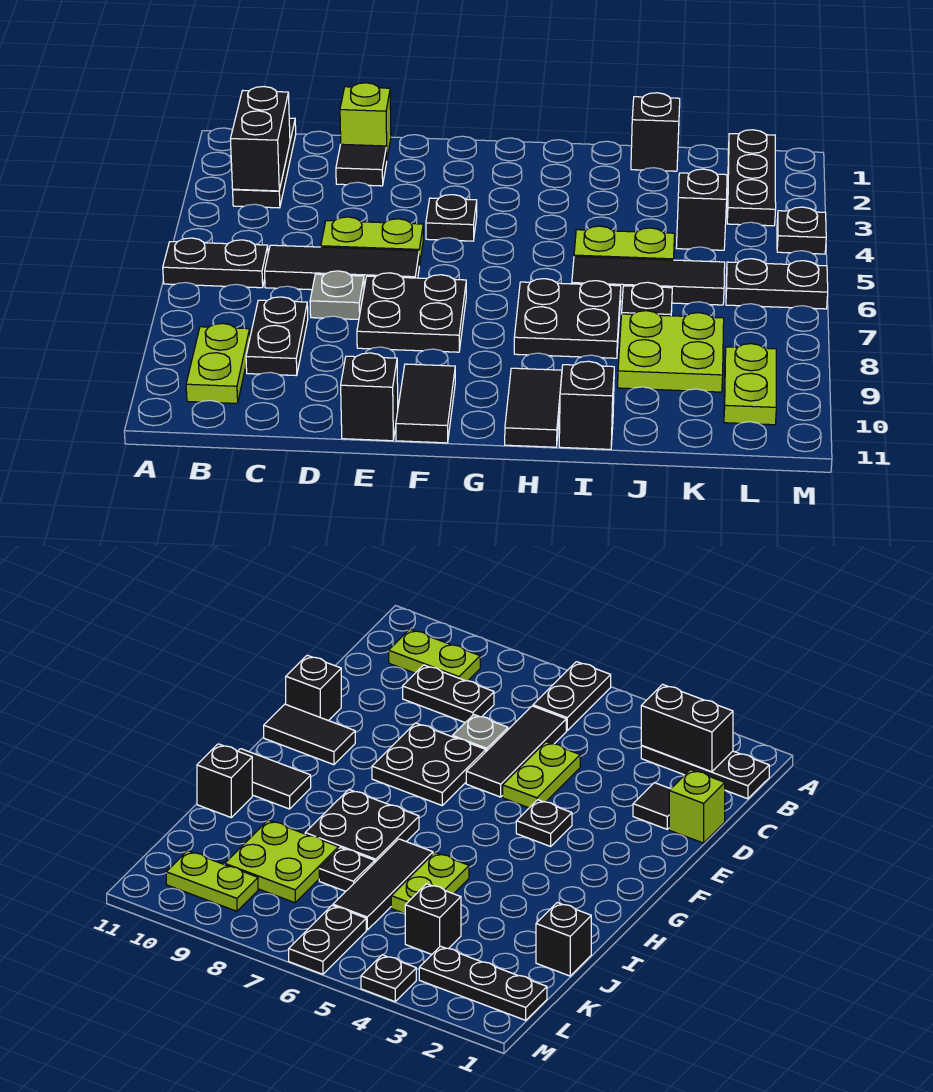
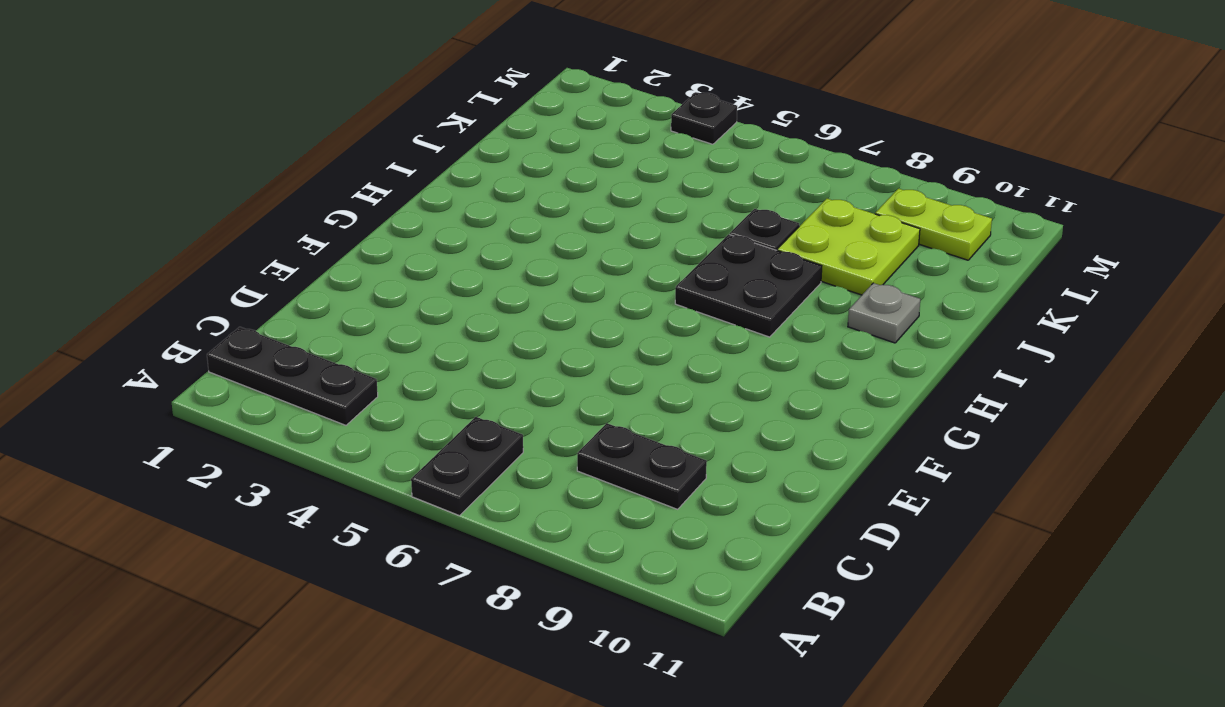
grey 1x1 plate [848,283,920,343] -> grey 1x1 plate moved to [310,271,364,320]
none -> lime 1x2 plate [186,323,250,403]
none -> black 1x3 tile [265,245,419,290]
none -> lime 1x1 brick [340,83,391,157]

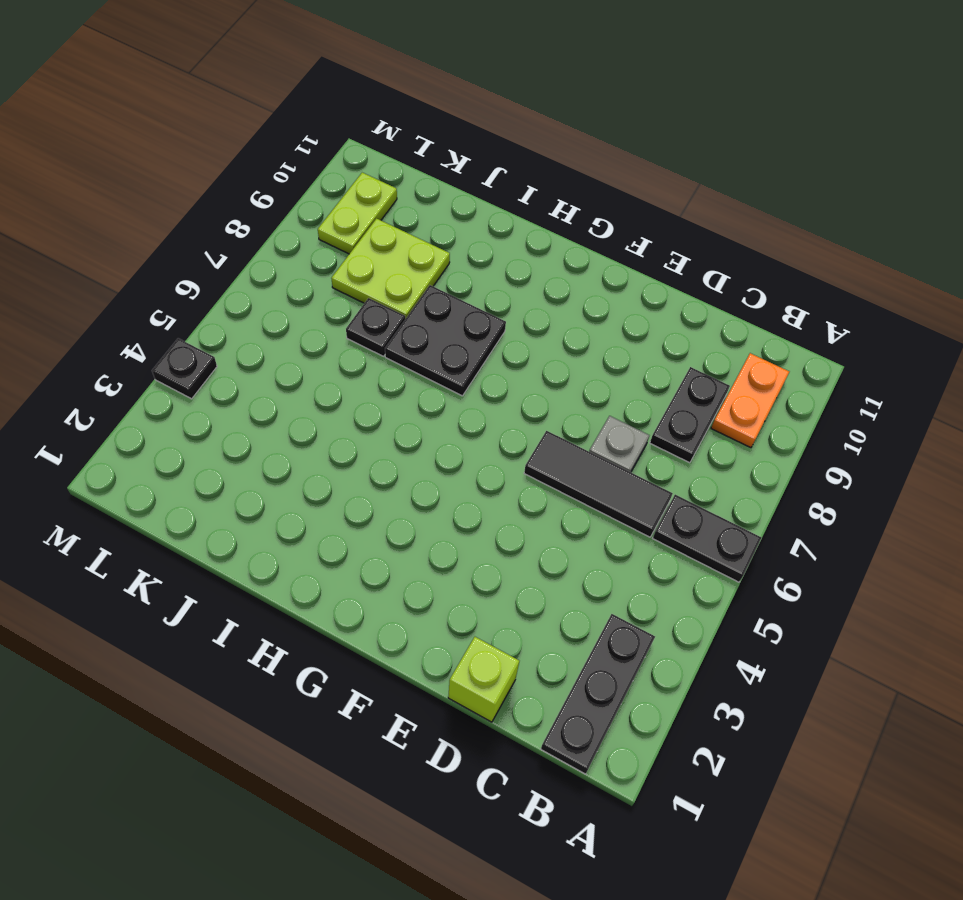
orange 1x2 plate [711,353,789,448] -> lime 1x2 plate [186,323,250,403]
none -> black 1x1 tile [336,144,387,186]
none -> lime 1x2 plate [321,217,423,266]
none -> black 2x2 plate [357,273,466,352]

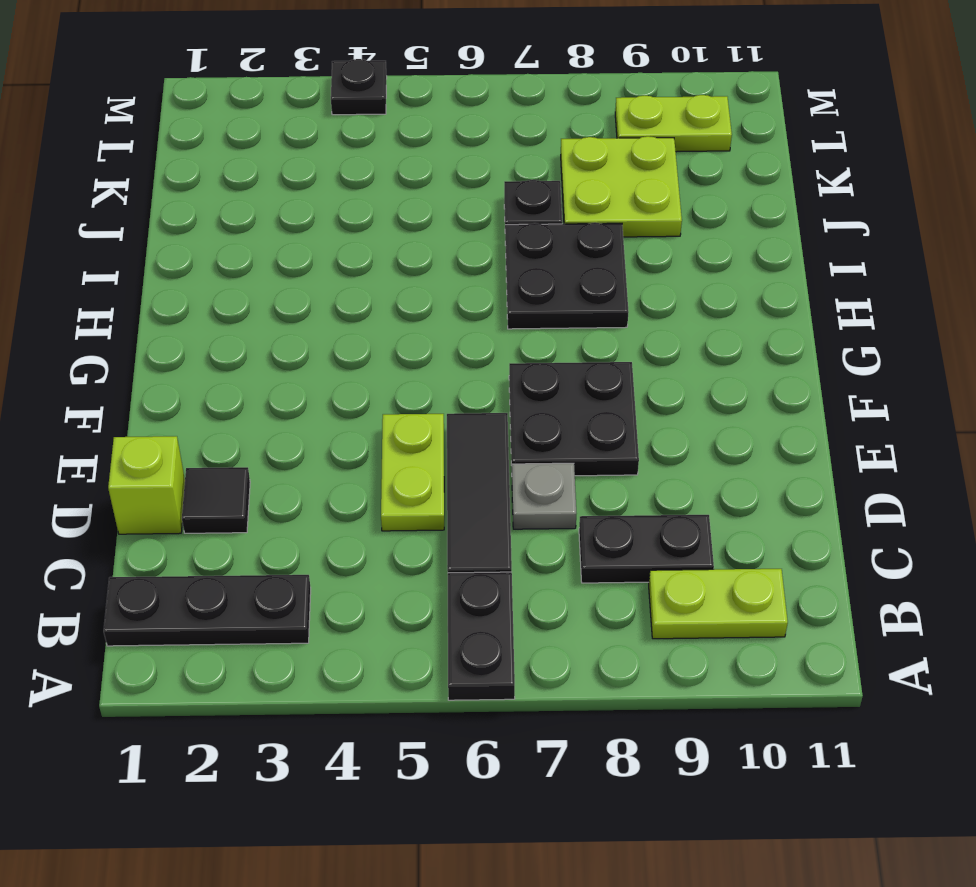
none -> black 1x1 brick [341,353,398,441]
none -> black 1x1 plate [426,195,477,241]
none -> black 1x2 tile [396,364,455,443]

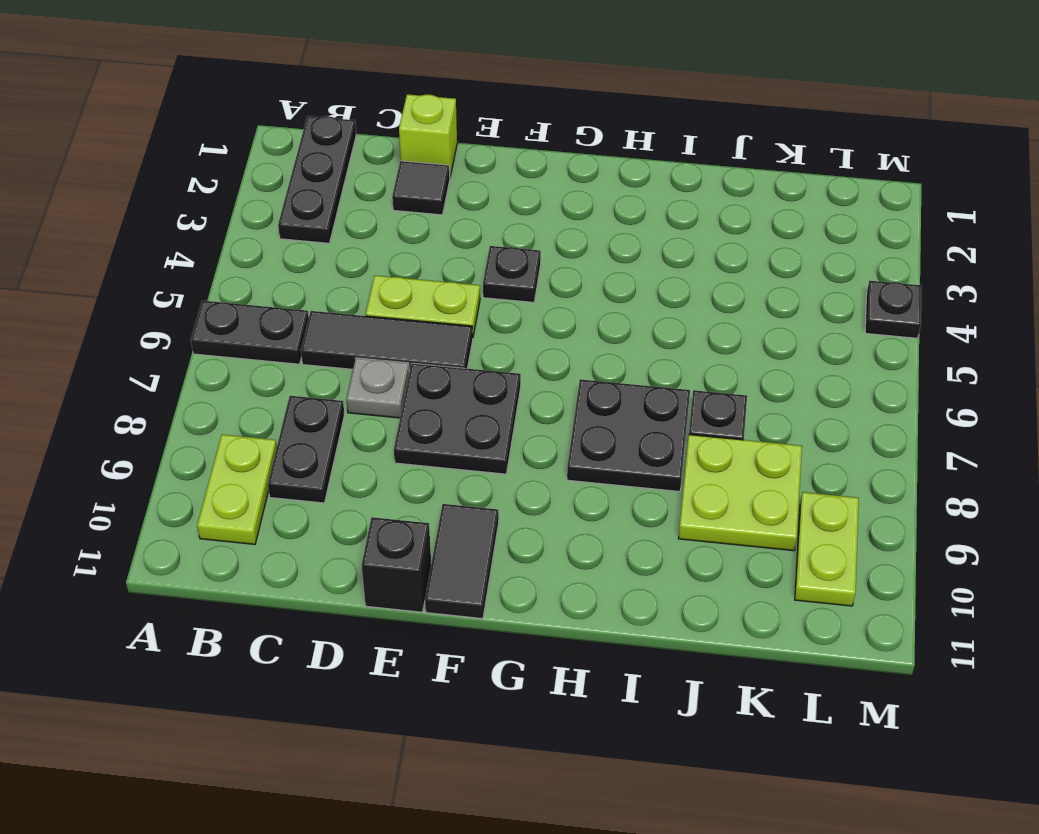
none -> black 1x2 tile [505,368,562,447]
none -> lime 1x2 plate [574,226,675,260]
none -> black 1x3 tile [572,256,725,305]

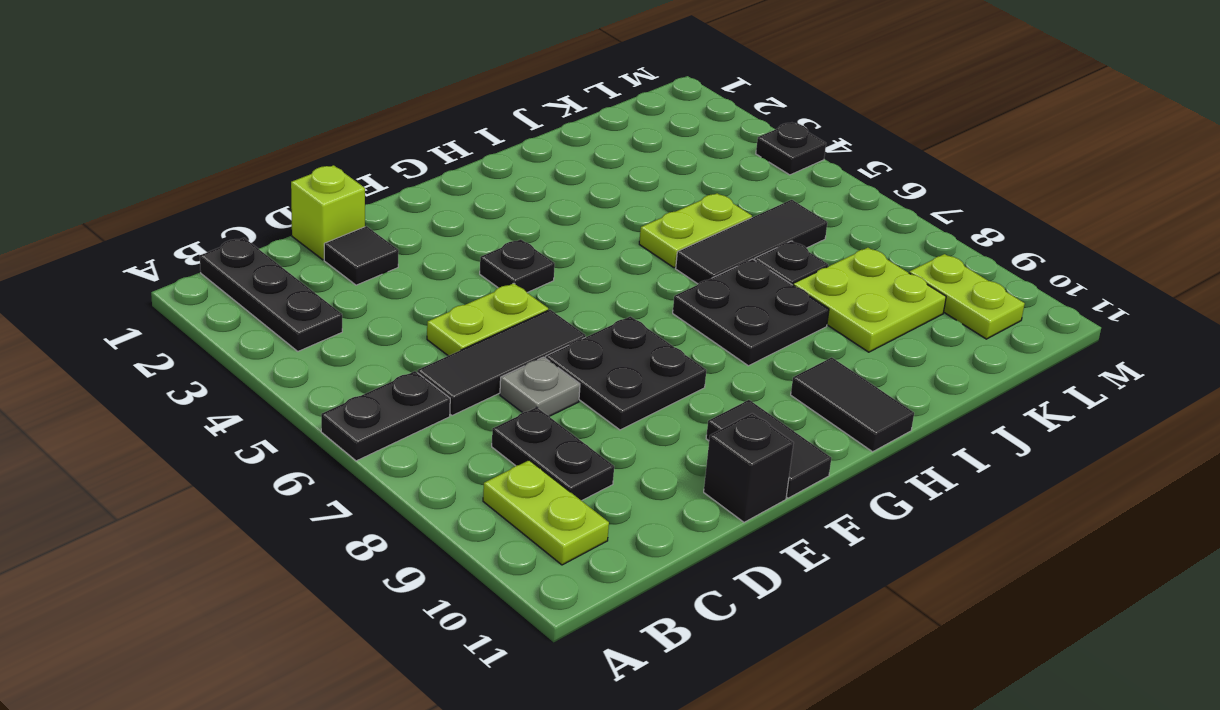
none -> black 1x1 brick [559,361,614,449]
none -> black 1x1 brick [631,93,680,171]
none -> black 1x1 brick [676,169,727,250]

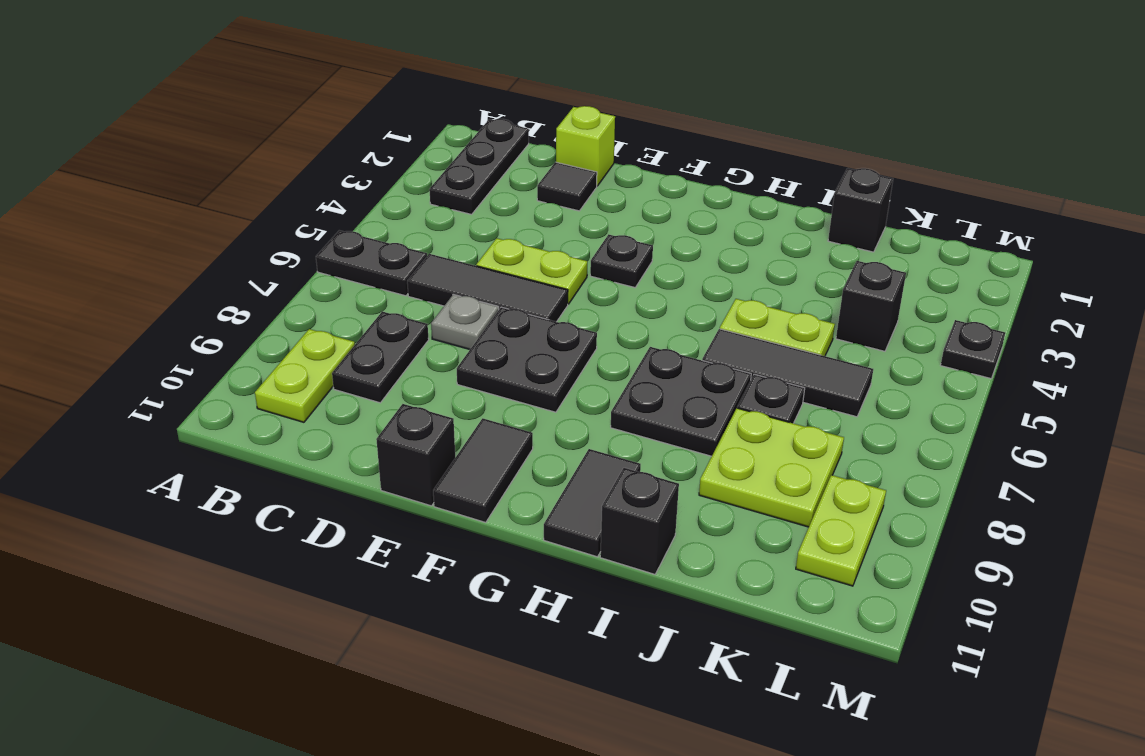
none -> black 1x3 plate [727,130,776,226]
none -> black 1x2 plate [726,259,828,309]
none -> black 1x2 brick [231,87,290,191]

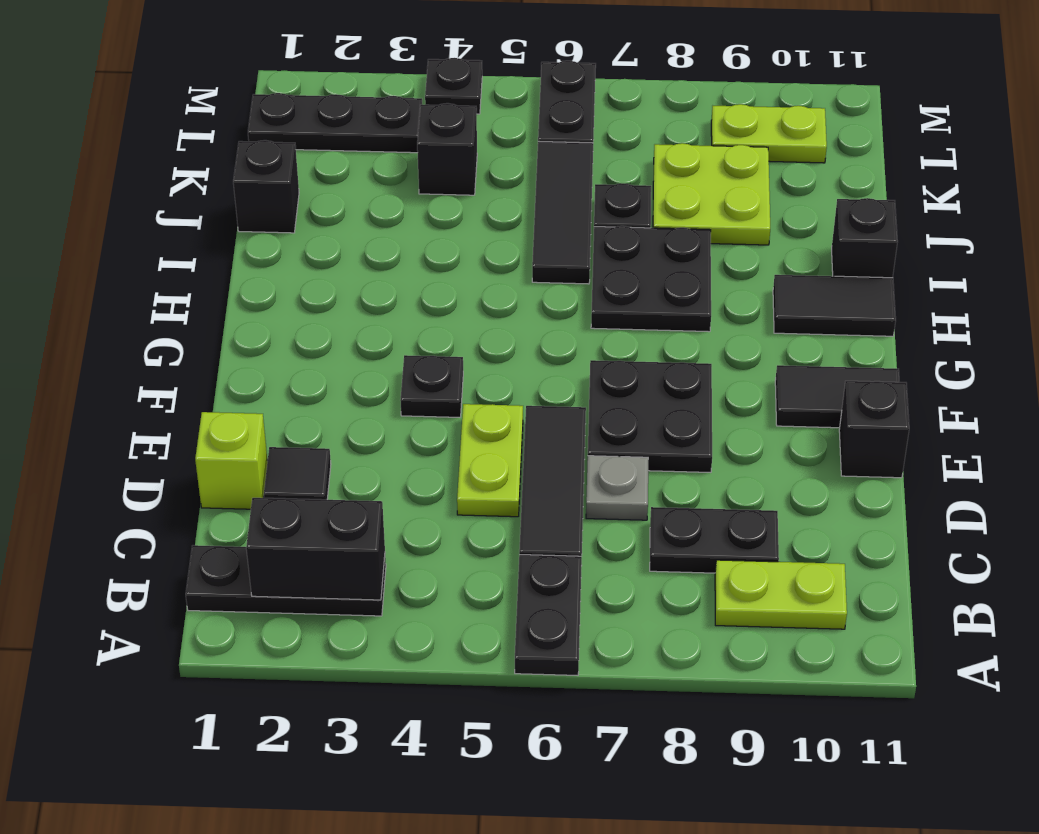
none -> lime 1x2 plate [574,226,675,260]

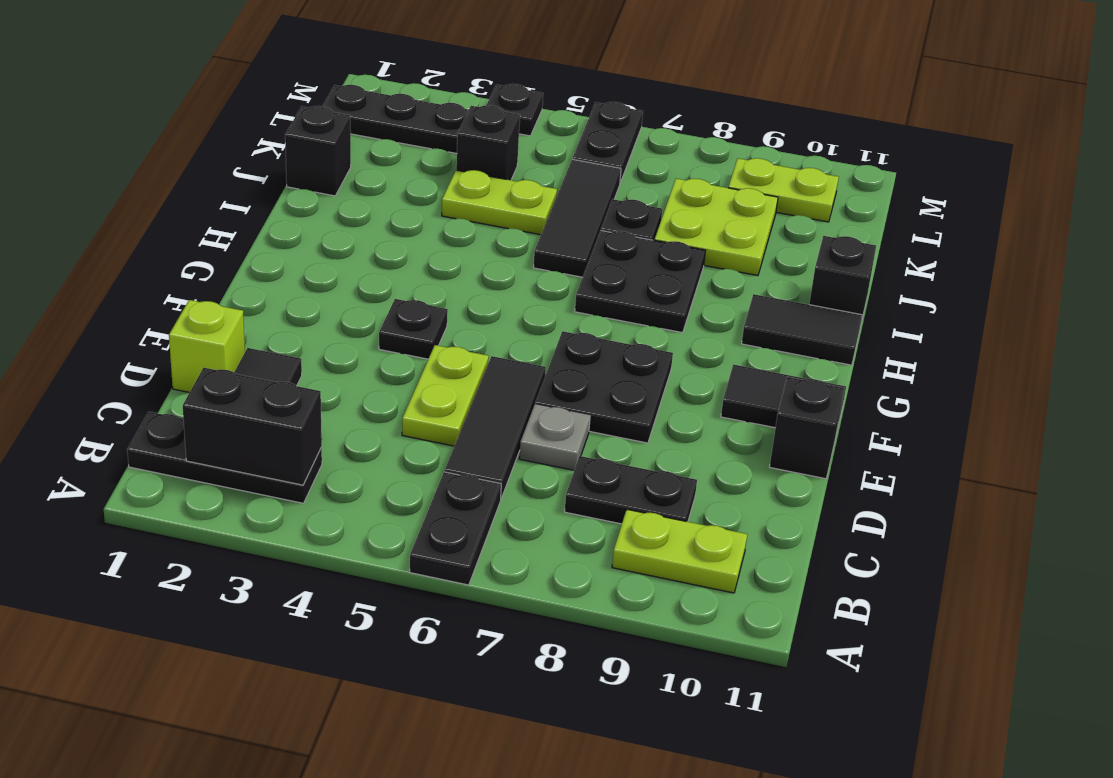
lime 1x2 plate [442,170,557,235] -> lime 1x2 plate turned to [574,226,675,260]

